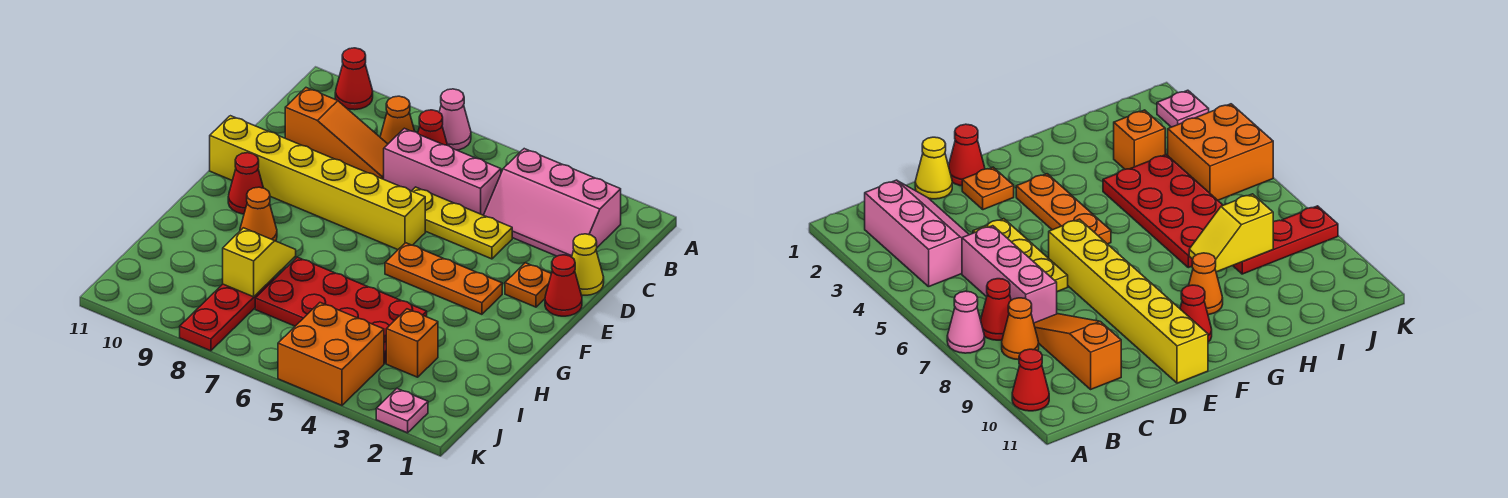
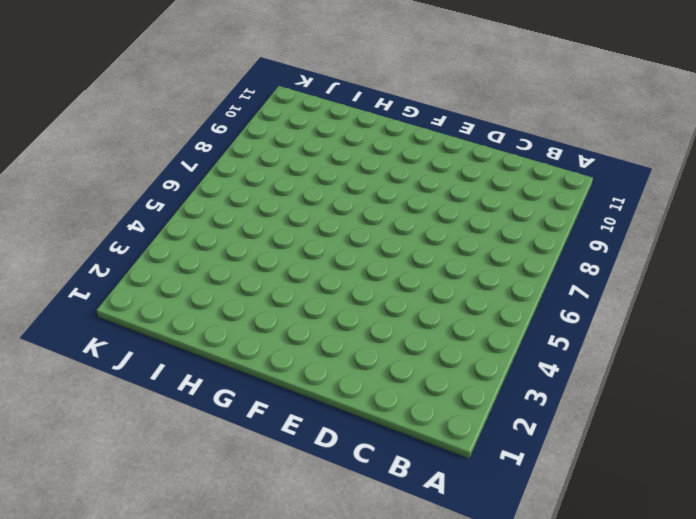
none -> pink 1x1 cone [439,89,471,150]
none -> red 1x1 cone [335,48,373,110]
none -> pink 2x3 slope [484,149,621,257]

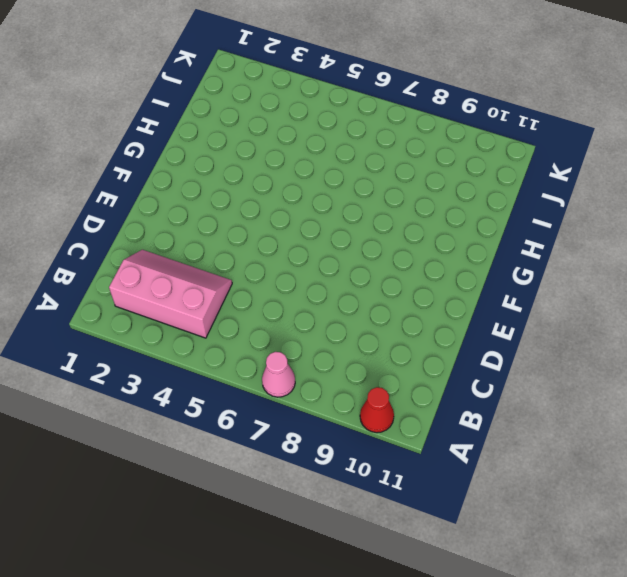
none -> red 1x1 cone [418,110,447,145]
none -> orange 1x1 cone [380,96,415,144]
none -> pink 1x3 brick [384,128,501,215]

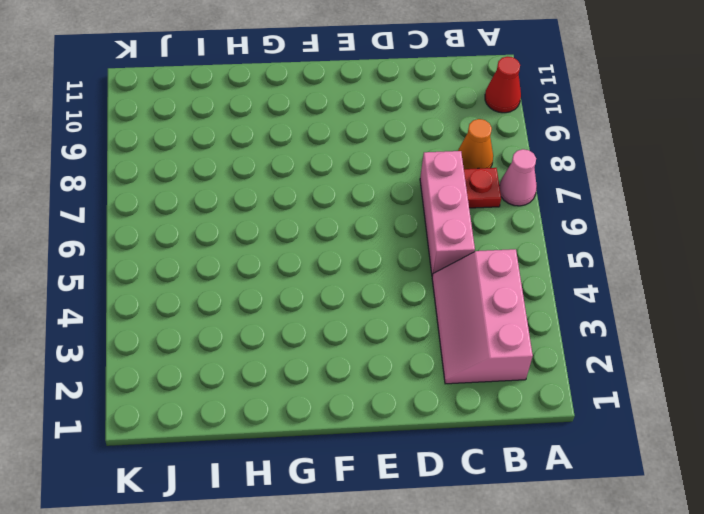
red 1x1 plate [464,168,501,208] -> red 1x1 cone [418,110,447,145]
none -> orange 1x3 slope [285,88,388,179]
none -> yellow 1x1 cone [572,234,604,295]
none -> yellow 1x3 plate [412,187,512,259]

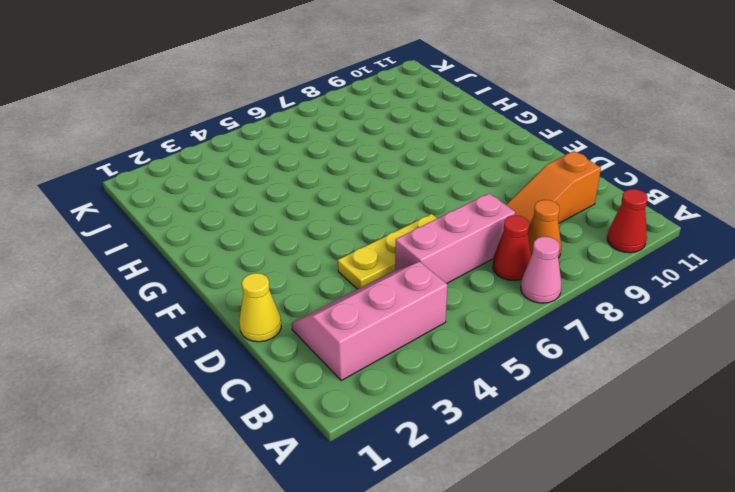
none -> red 1x1 cone [545,255,582,316]
none -> orange 1x1 plate [505,263,551,307]
none -> yellow 1x6 brick [210,116,425,250]

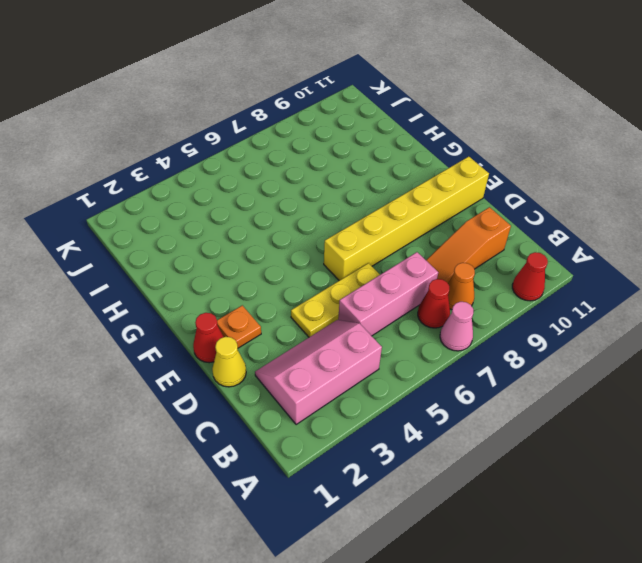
none -> orange 1x3 plate [385,243,502,314]
none -> red 1x1 cone [228,153,263,214]
none -> orange 1x1 cone [240,187,277,241]

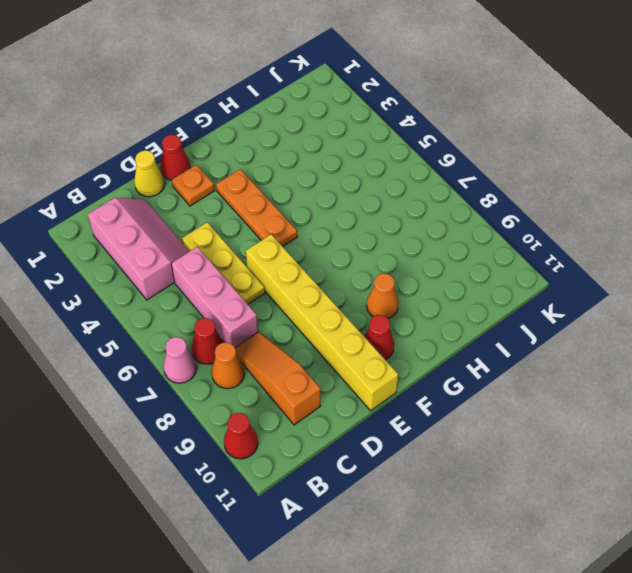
none -> red 2x4 plate [255,257,427,364]
none -> orange 1x1 brick [386,309,438,377]
none -> red 1x3 plate [180,278,274,351]

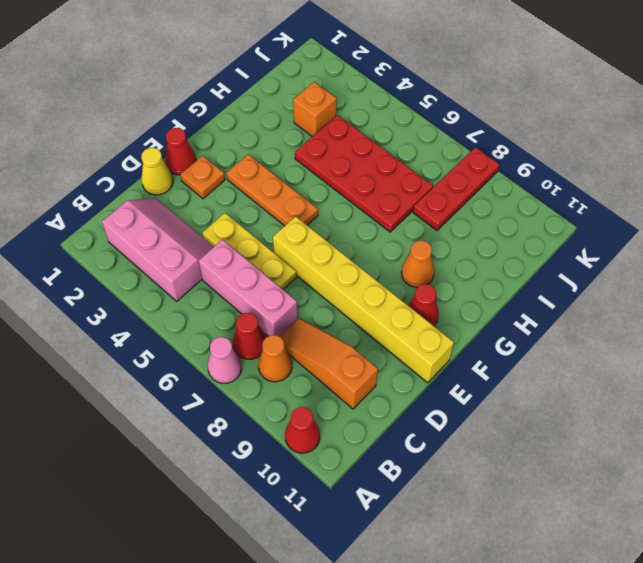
none -> orange 2x2 brick [278,303,384,405]
none -> pink 1x1 plate [376,389,428,433]
none -> yellow 1x2 slope [223,228,296,297]

